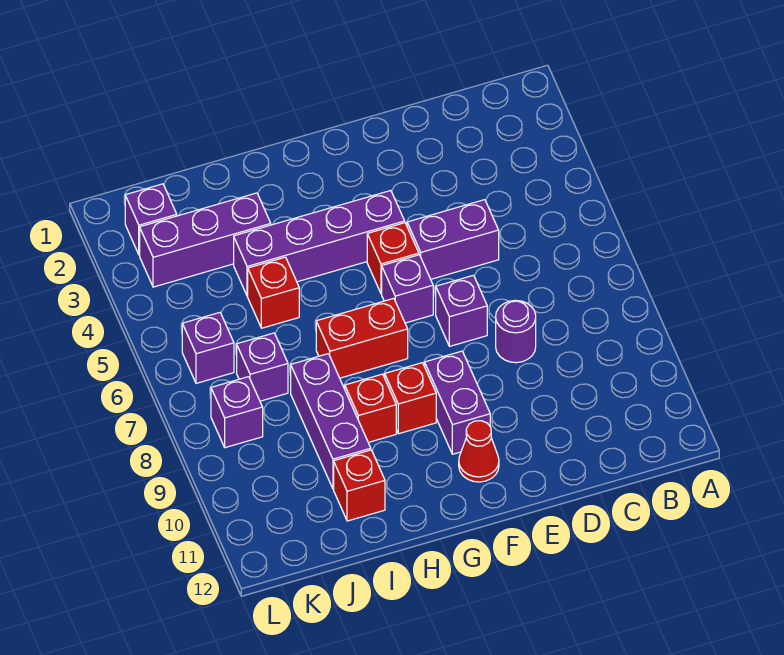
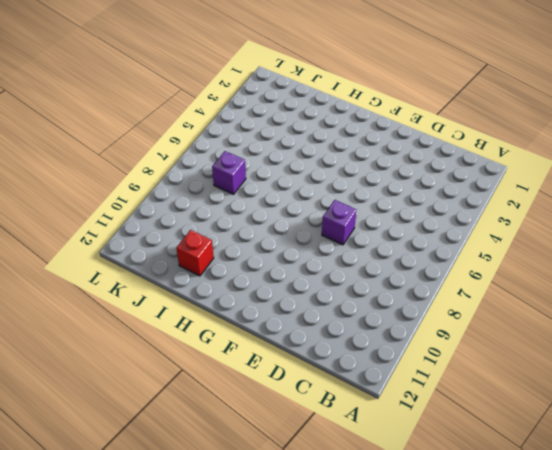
none -> purple 1x2 brick [407,200,499,279]
none -> purple 1x1 round brick [496,300,536,363]
none -> purple 1x4 brick [234,191,405,296]

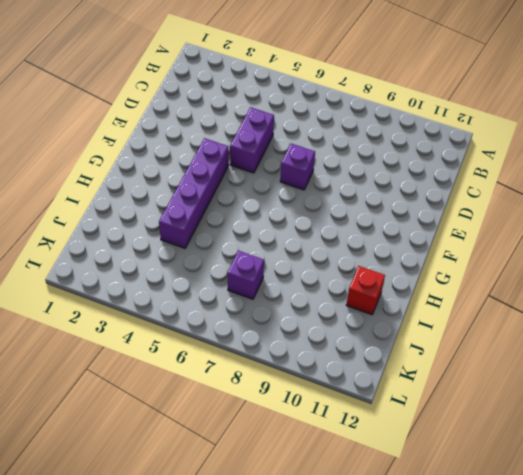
none -> purple 1x1 round brick [496,300,536,363]
none -> red 1x1 brick [367,223,419,294]
none -> purple 1x1 brick [382,255,433,323]

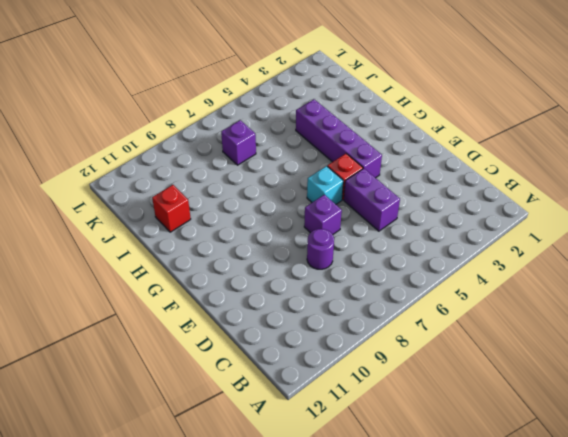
cyan 1x1 brick [307,166,343,204] -> purple 1x1 brick [382,255,433,323]
none -> purple 1x2 brick [425,351,490,454]
none -> red 1x1 cone [459,421,499,482]
none -> red 1x2 brick [316,298,408,378]

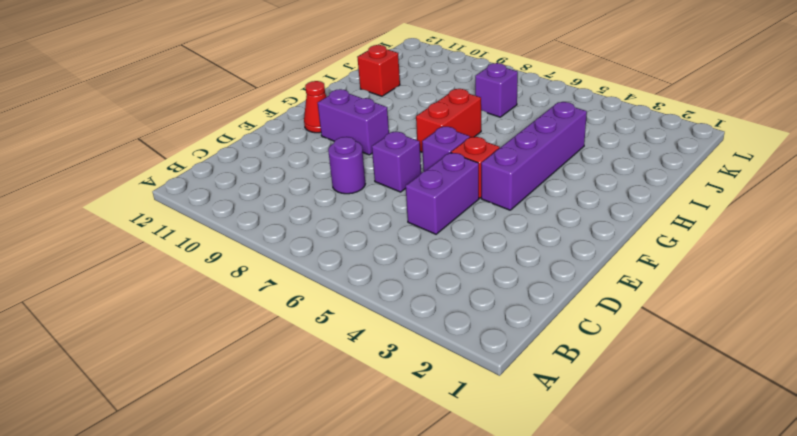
none -> red 1x1 brick [385,363,436,434]
none -> red 1x1 brick [345,374,396,442]
none -> purple 1x3 brick [140,193,271,287]

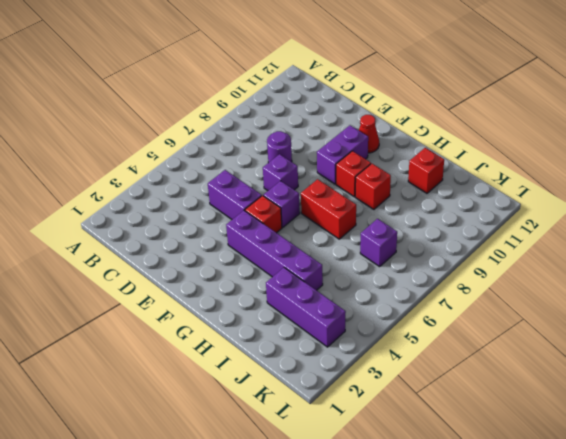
none -> red 1x1 brick [248,257,299,328]
none -> purple 1x3 brick [291,354,371,489]
none -> purple 1x1 brick [125,184,177,255]

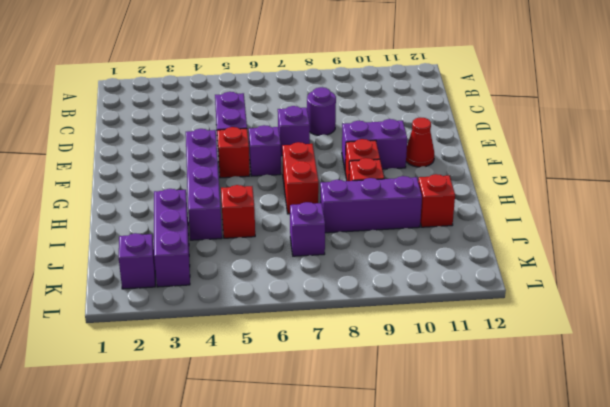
none -> purple 1x1 brick [182,313,234,383]
none -> purple 1x1 brick [211,377,263,448]

